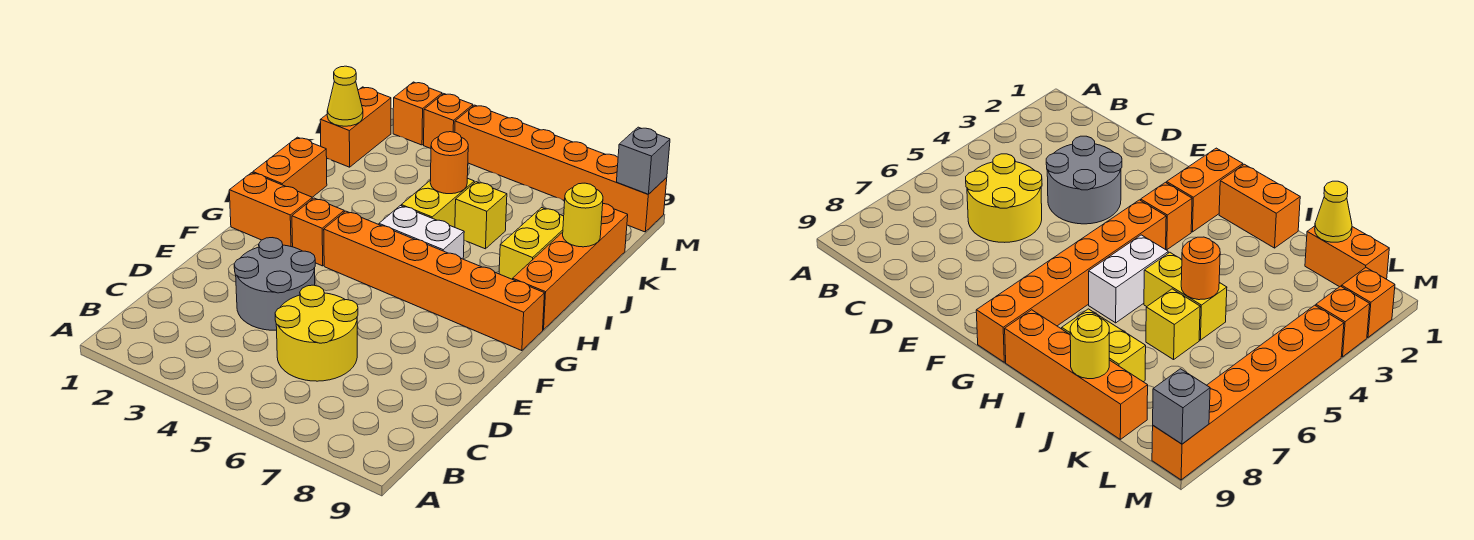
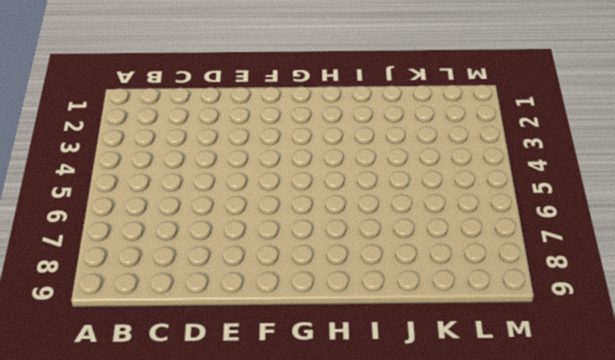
none -> yellow 2x2 round brick [275,285,358,381]
none -> grey 2x2 round brick [234,238,315,330]
none -> orange 1x2 brick [229,173,312,247]

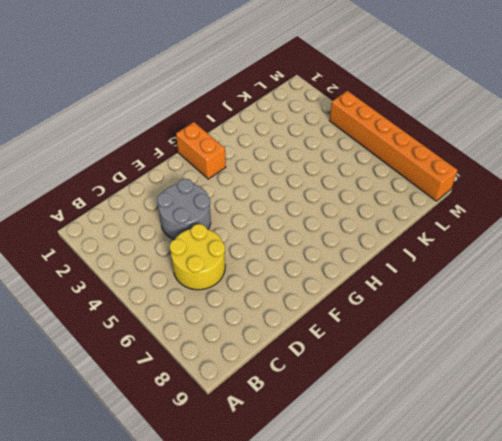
none -> orange 1x1 brick [292,198,344,266]
none -> orange 1x6 brick [324,211,545,351]
none -> orange 1x2 brick [253,137,327,197]

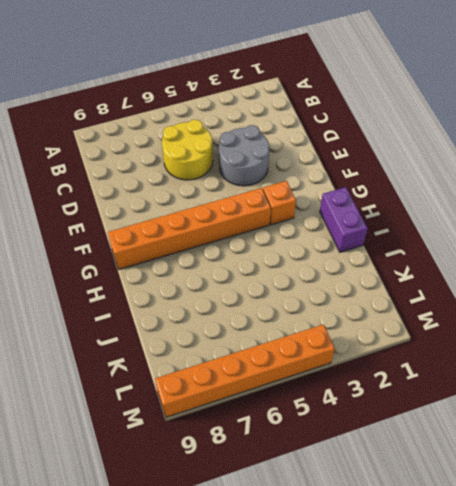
purple 1x2 brick [320,187,368,252] -> orange 1x2 brick [253,137,327,197]
none -> orange 1x2 brick [229,173,312,247]
none -> white 1x2 brick [379,206,464,259]
none -> orange 1x4 brick [513,204,628,330]

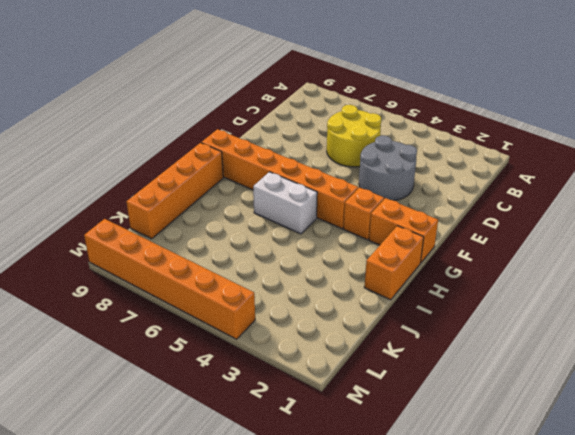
none -> yellow 1x2 brick [401,178,474,227]
none -> yellow 1x2 brick [499,208,564,279]
none -> yellow 1x1 brick [455,182,507,249]

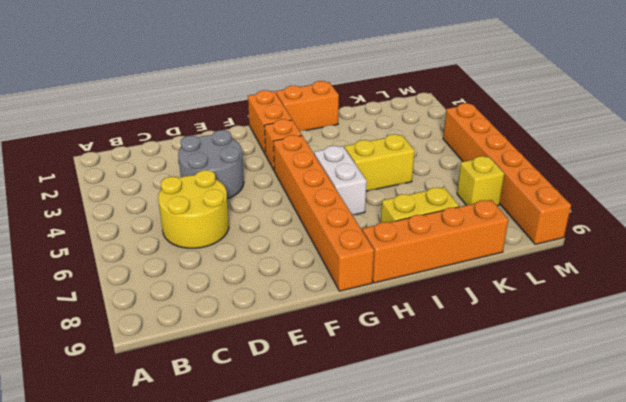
yellow 1x1 brick [457,156,504,206] -> yellow 1x1 brick moved to [455,182,507,249]
none -> orange 1x2 brick [320,87,391,167]
none -> orange 1x1 brick [393,82,442,145]
none -> orange 1x1 brick [424,94,473,149]

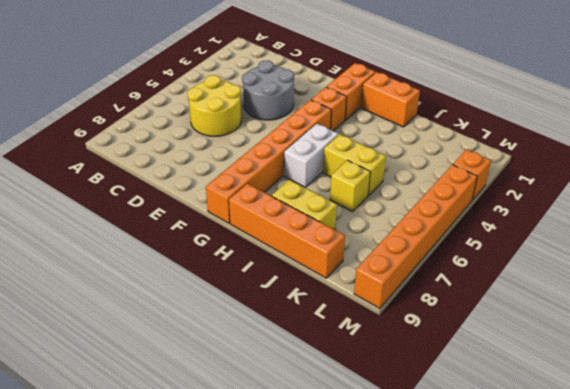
none -> orange 1x2 brick [320,87,391,167]
none -> orange 1x1 brick [393,82,442,145]
none -> orange 1x1 round brick [430,132,468,194]

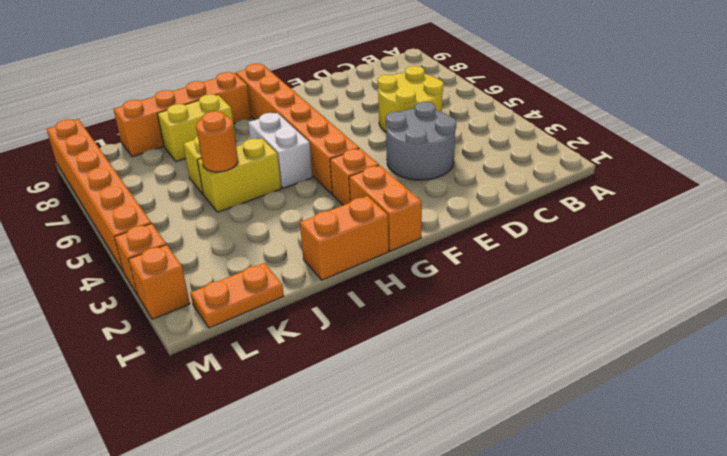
orange 1x2 plate [190,263,284,328] -> orange 1x2 brick [320,87,391,167]
none -> yellow 1x1 round brick [563,183,603,247]
none -> yellow 1x1 cone [327,66,363,126]
none -> grey 1x1 brick [617,127,670,194]

